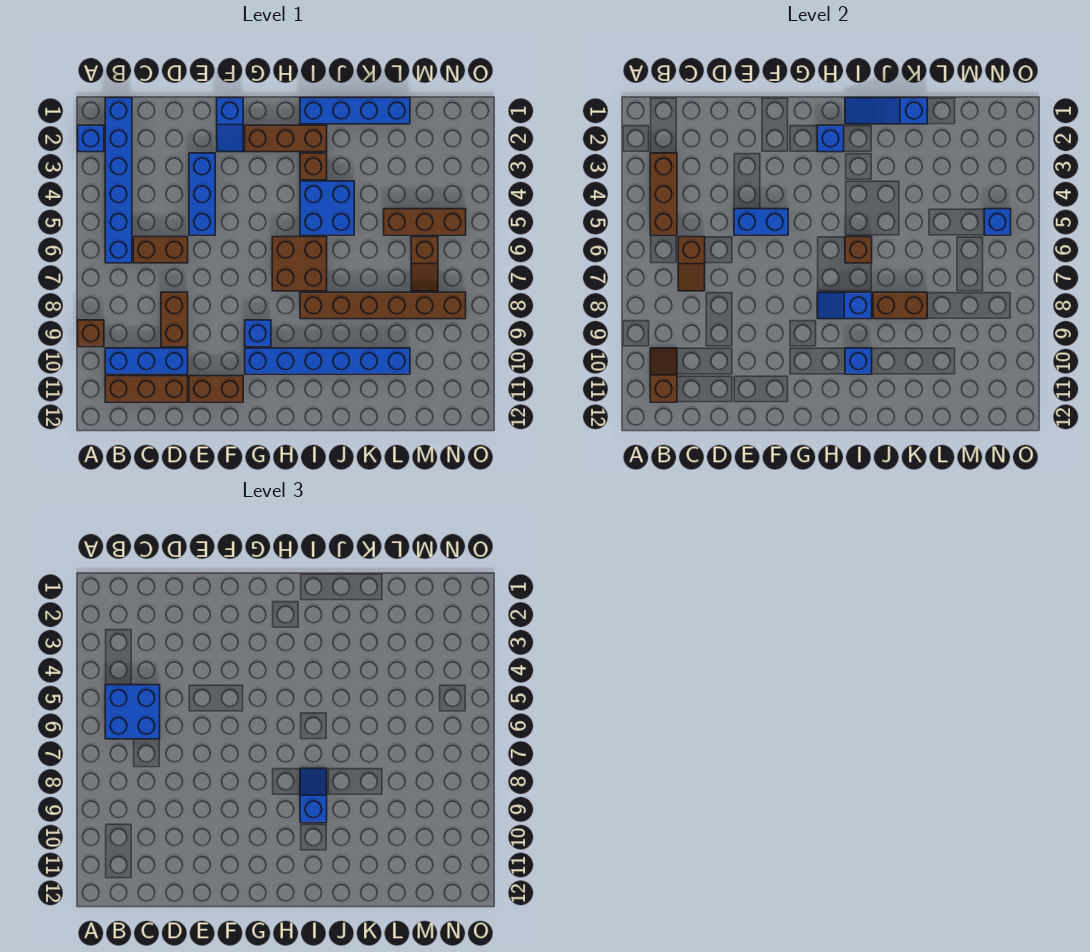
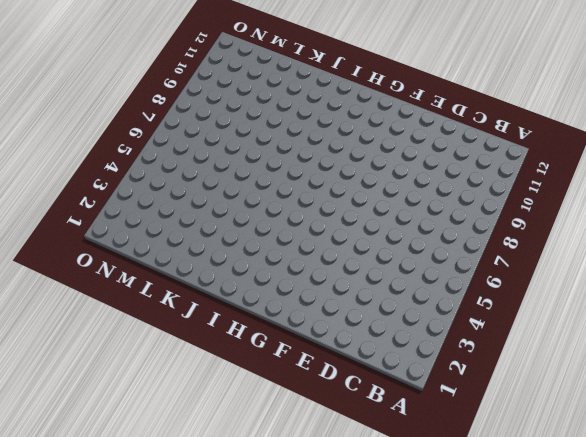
none -> blue 1x1 brick [78,125,104,152]
none -> brown 1x1 brick [78,320,104,347]
none -> blue 1x6 brick [105,98,132,263]
none -> blue 1x3 brick [105,348,188,374]

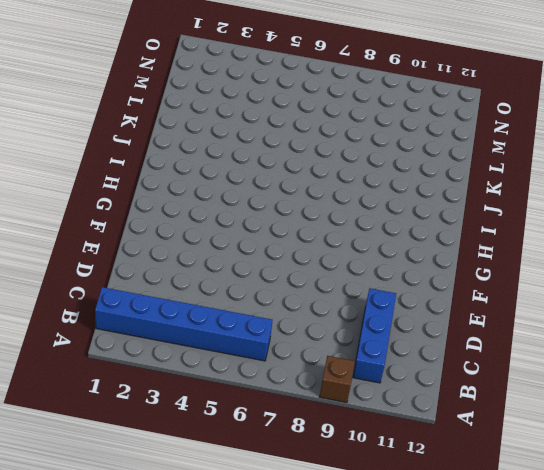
none -> blue 1x1 brick [78,125,104,152]
none -> brown 1x3 brick [105,376,188,402]
none -> brown 1x2 brick [133,237,188,263]
none -> brown 1x2 brick [161,292,188,347]

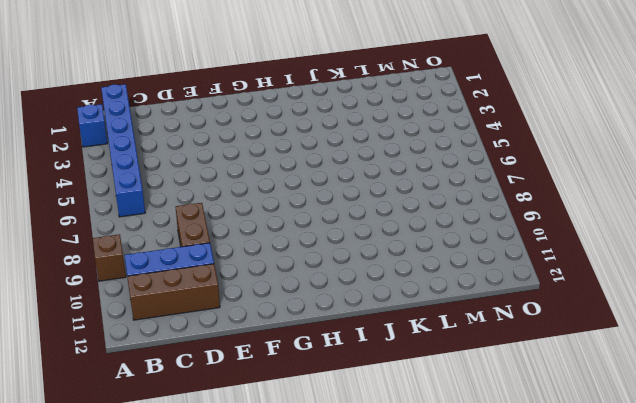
none -> brown 1x2 brick [133,237,188,263]
none -> blue 1x3 brick [189,153,215,235]
none -> brown 1x2 brick [189,376,243,402]
none -> blue 1x2 slope [217,98,243,152]

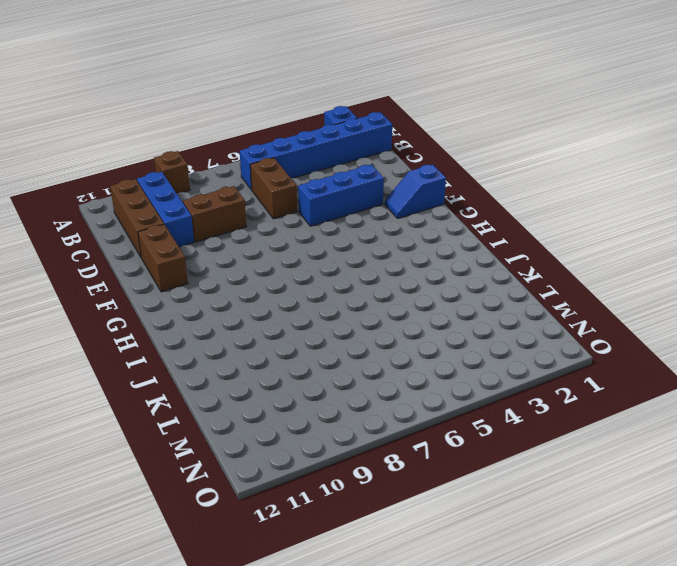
none -> brown 1x3 brick [245,125,327,152]
none -> blue 1x1 brick [245,320,271,347]
none -> blue 1x6 brick [245,348,410,374]
none -> brown 2x2 brick [272,237,327,291]

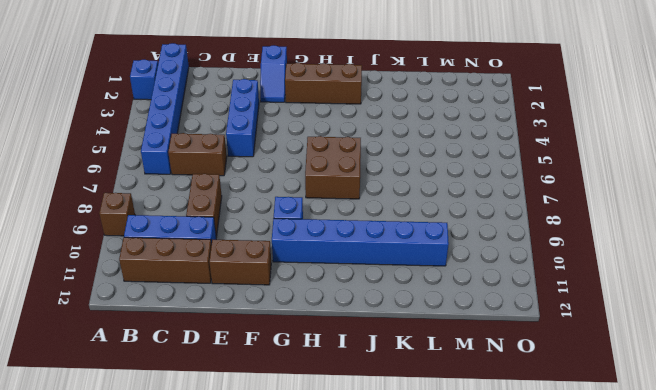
none -> blue 1x4 brick [300,98,410,124]
none -> brown 1x1 brick [300,153,327,180]
none -> blue 2x2 brick [300,181,354,235]
none -> brown 1x6 brick [300,292,466,319]

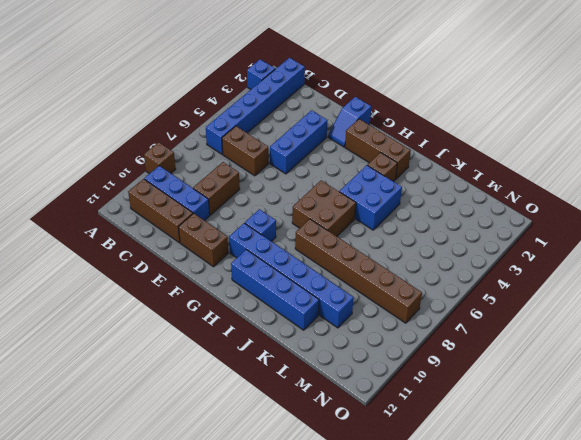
blue 1x4 brick [231,250,319,330] -> blue 1x4 brick moved to [300,98,410,124]
none -> brown 1x3 brick [384,209,466,235]
none -> brown 1x2 slope [411,237,438,291]
none -> brown 1x3 brick [650,153,677,235]
none -> brown 1x2 slope [650,348,677,402]

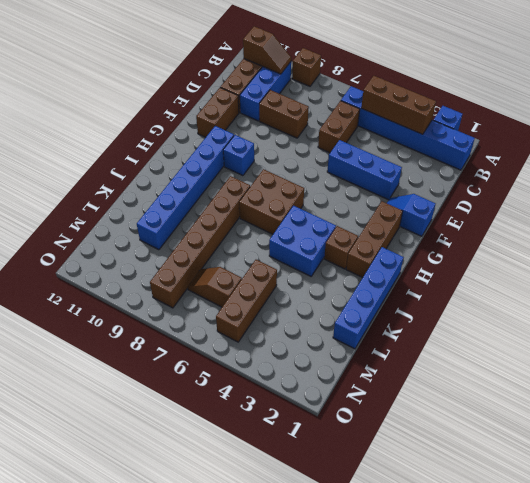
none -> brown 1x2 slope [678,237,705,291]
none -> blue 1x2 brick [734,209,788,235]
none -> blue 1x1 brick [817,125,844,152]
none -> blue 1x2 slope [817,292,872,319]

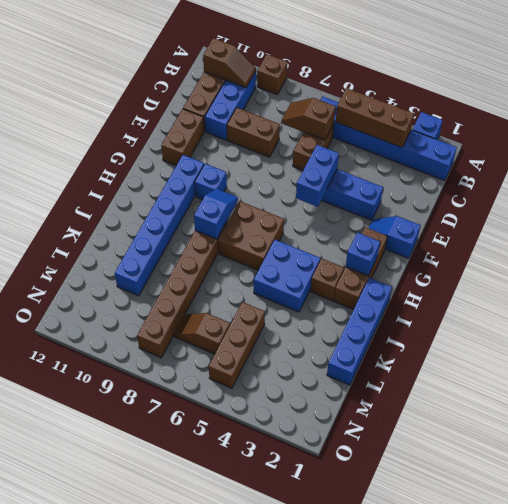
none -> blue 1x3 slope [845,98,927,124]
none -> brown 1x1 brick [845,237,872,263]
none -> blue 1x1 brick [845,348,872,374]
none -> brown 1x2 brick [873,292,927,319]

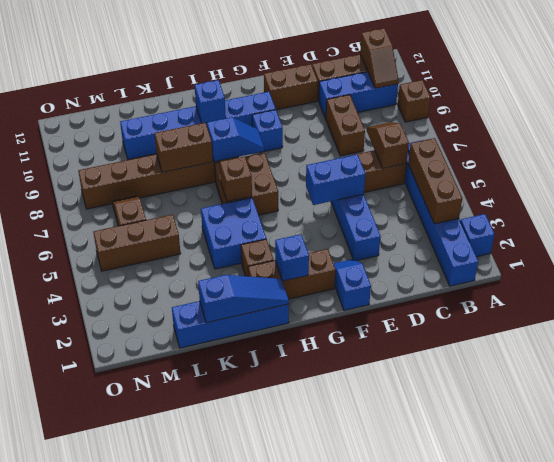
none -> blue 1x1 brick [984,209,1011,235]
none -> blue 2x2 brick [105,685,160,739]
none -> blue 1x2 slope [300,768,327,823]

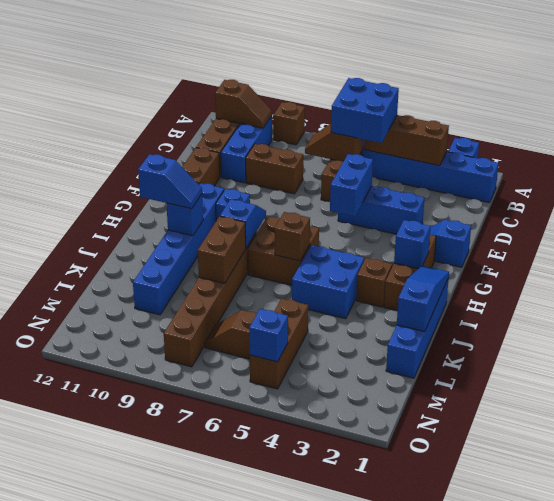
blue 1x2 slope [138,154,202,209] -> blue 1x2 slope moved to [300,768,327,823]

